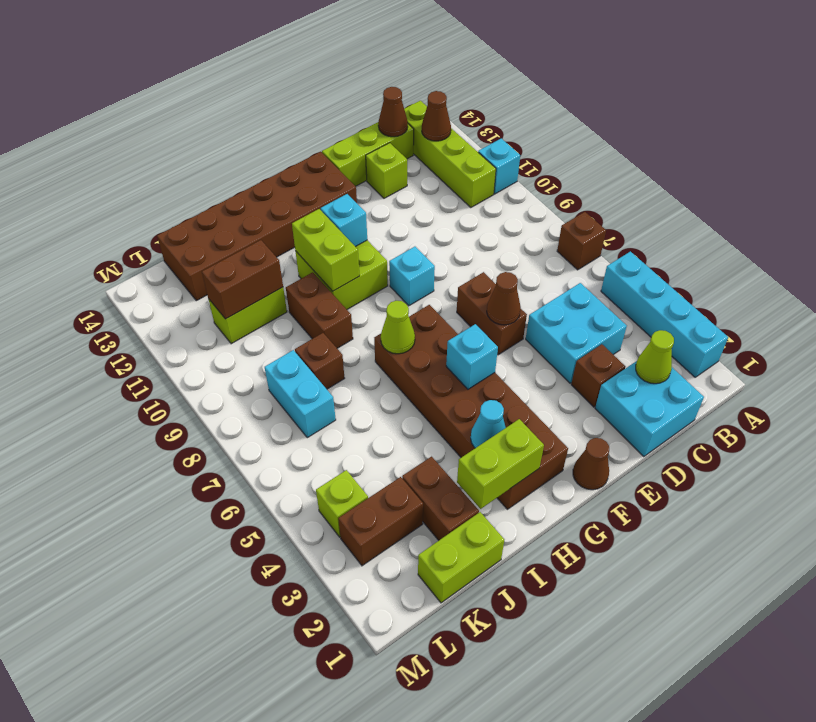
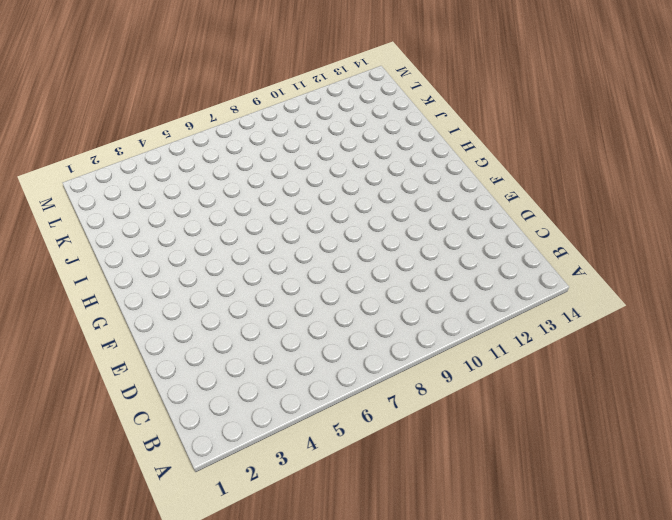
none -> cyan 1x4 brick [601,251,728,377]
none -> brown 1x1 brick [557,212,606,270]
none -> cyan 1x1 brick [478,139,520,194]
none -> lime 1x4 brick [404,101,496,208]

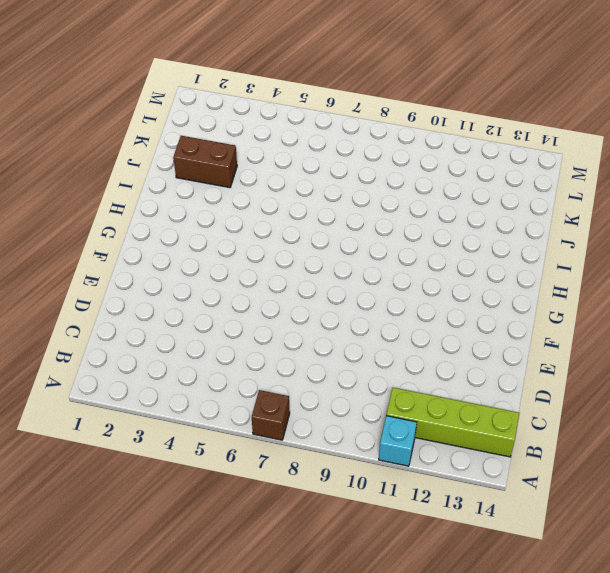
none -> cyan 1x4 brick [601,251,728,377]
none -> cyan 2x2 brick [595,361,704,457]
none -> cyan 2x2 brick [526,283,627,383]
none -> lime 1x3 brick [322,122,414,186]

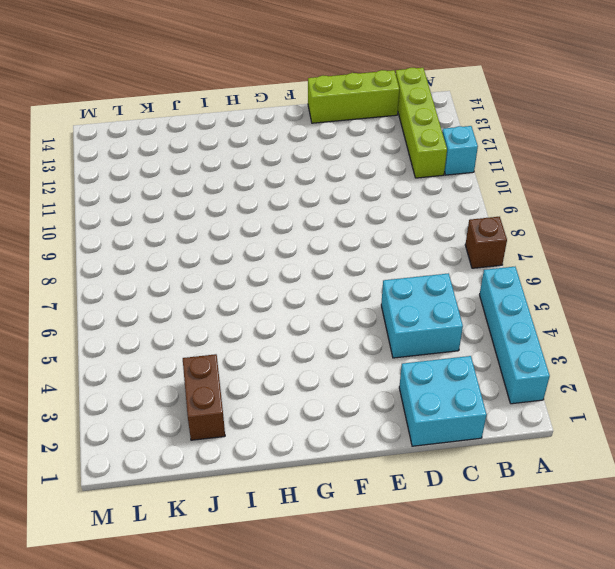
none -> brown 1x1 brick [571,344,625,407]
none -> lime 1x1 brick [366,143,407,198]
none -> brown 1x2 brick [457,272,527,355]
none -> brown 1x1 cone [573,438,609,490]

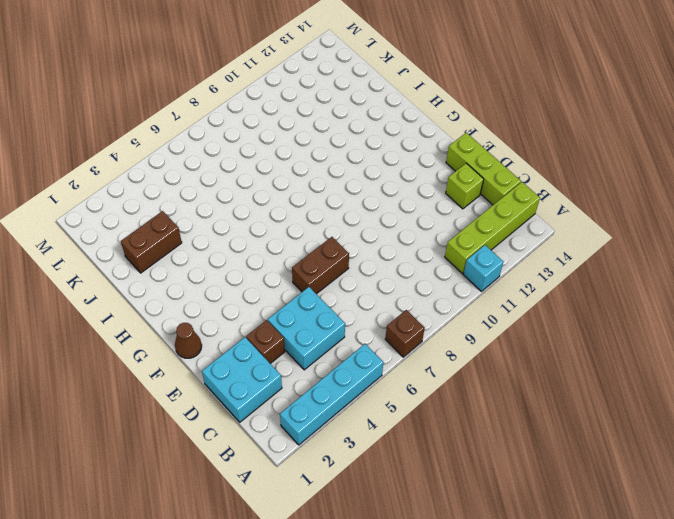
none -> cyan 1x1 brick [389,247,435,306]
none -> brown 2x6 brick [157,152,357,301]
none -> brown 2x6 brick [374,305,568,509]
none -> lime 2x2 brick [295,240,388,309]

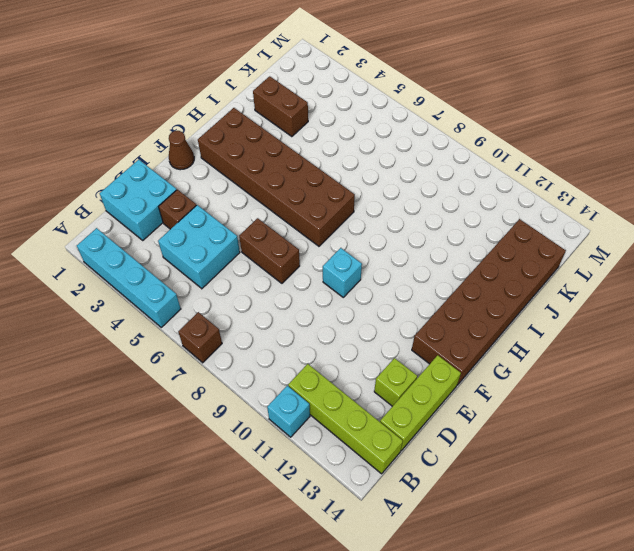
none -> lime 2x2 brick [295,240,388,309]
none -> brown 1x2 brick [286,272,353,348]
none -> lime 1x2 brick [418,512,504,603]
none -> brown 1x1 brick [295,333,345,389]

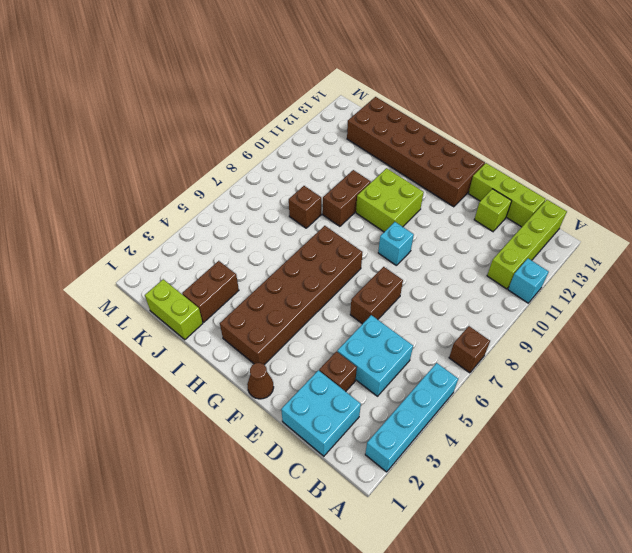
none -> lime 1x2 brick [208,287,287,344]
none -> brown 1x2 brick [338,477,423,566]
none -> cyan 1x2 brick [265,350,336,438]
none -> lime 1x1 brick [316,470,368,537]

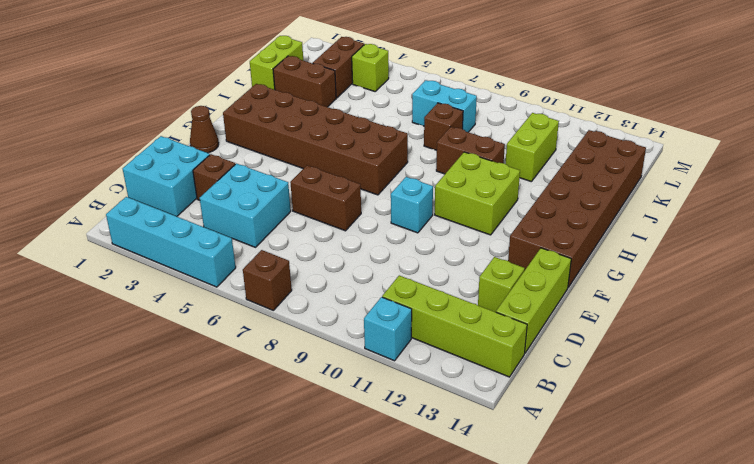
none -> brown 1x1 cone [422,91,451,141]
none -> lime 1x1 cone [636,330,674,384]
none -> brown 1x1 cone [378,87,408,137]
none -> brown 1x1 cone [487,272,521,325]

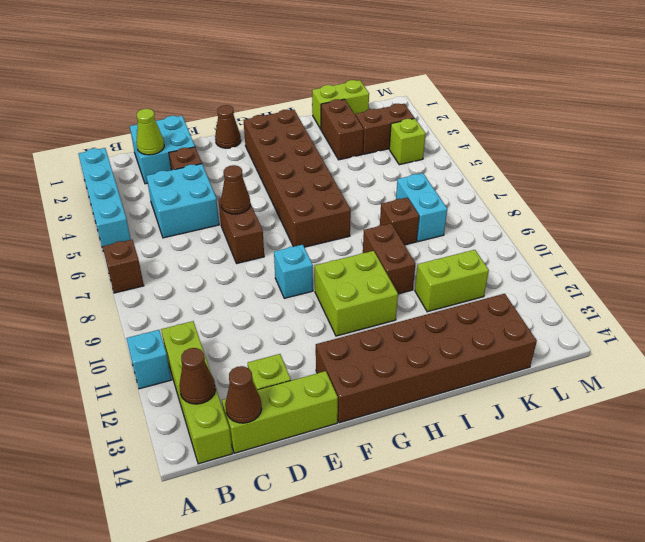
none -> cyan 1x1 brick [446,324,498,389]
none -> cyan 1x1 brick [321,194,367,247]
none -> lime 1x2 brick [457,419,544,509]
none -> cyan 1x1 cone [471,400,506,448]

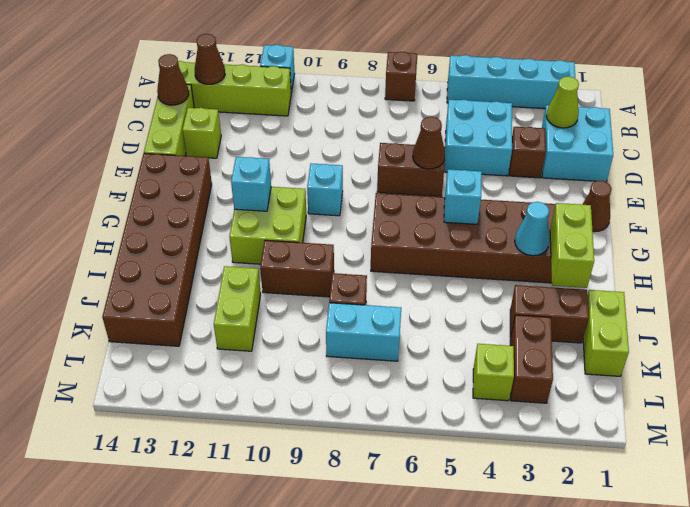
none -> lime 1x1 cone [381,301,415,354]
none -> lime 1x2 brick [292,209,359,291]
none -> brown 1x2 brick [202,240,283,319]

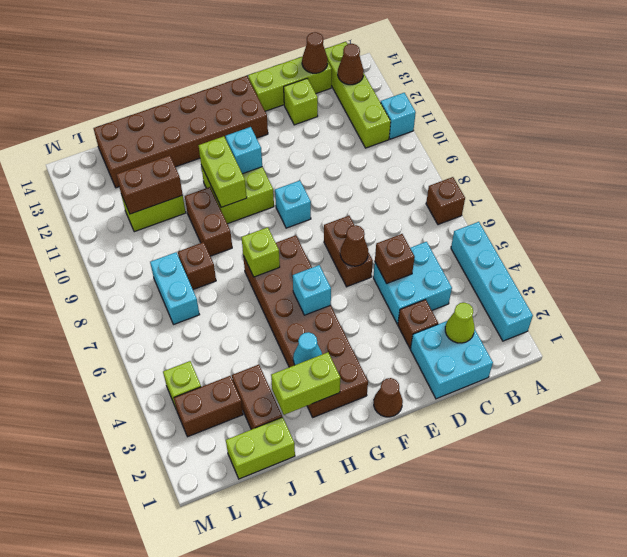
brown 1x1 brick [375,234,415,283] -> none
lime 1x1 brick [242,227,280,277] -> lime 1x1 cone [381,301,415,354]

